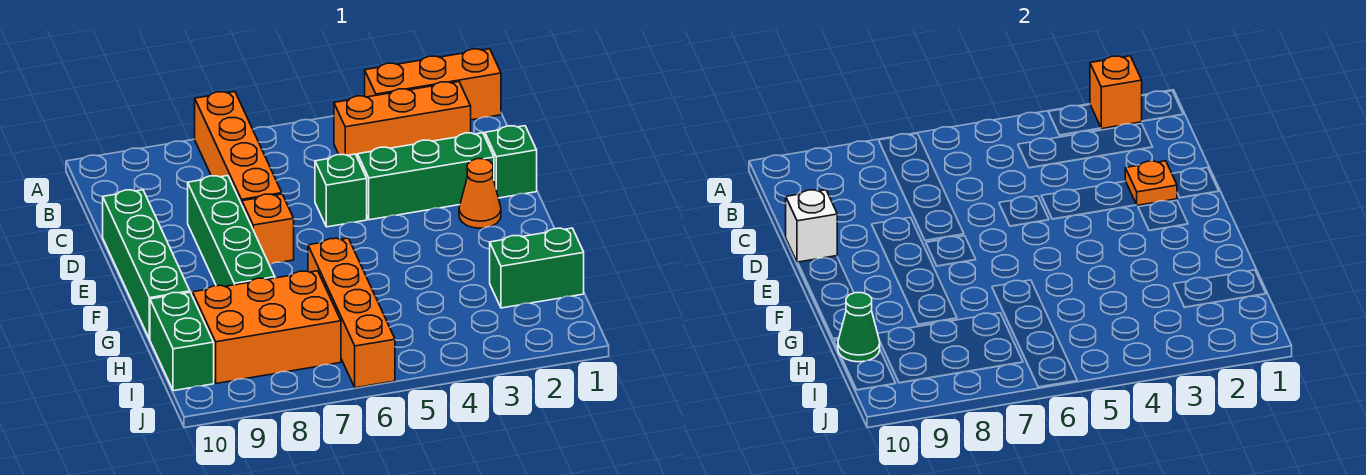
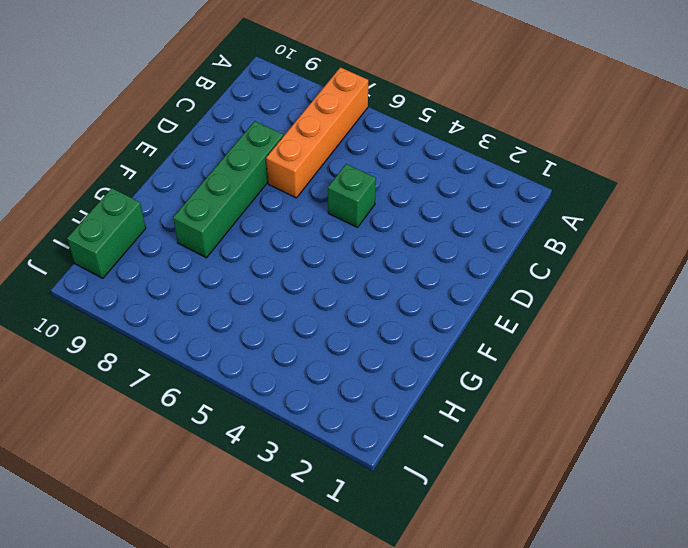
none -> orange 1x3 brick [365,49,501,120]
none -> orange 1x3 brick [334,82,471,158]
none -> green 1x1 brick [485,126,537,198]

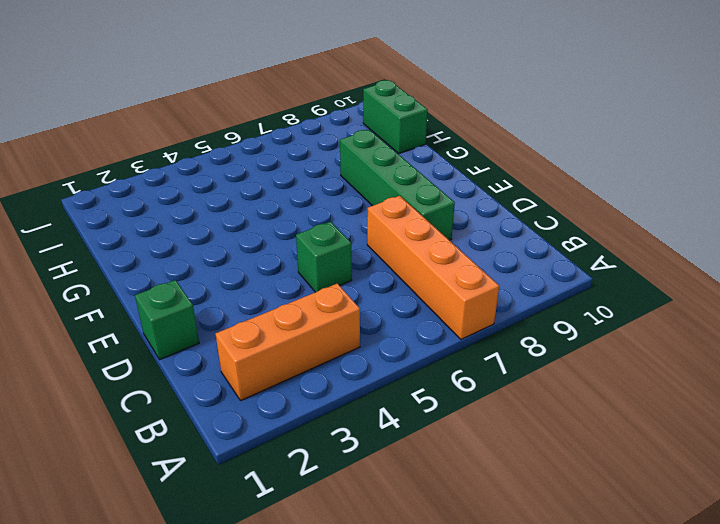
none -> orange 1x3 brick [365,49,501,120]
none -> green 1x3 brick [358,133,494,220]
none -> green 1x4 brick [103,190,190,339]

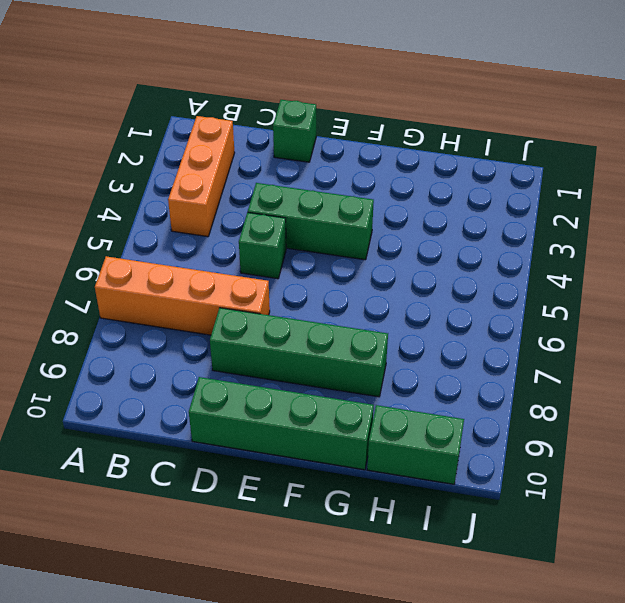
green 1x3 brick [248,183,374,260] -> green 1x3 brick turned to [358,133,494,220]
none -> orange 1x3 brick [365,49,501,120]
none -> orange 1x1 cone [459,159,501,228]
none -> orange 1x1 brick [242,194,294,264]

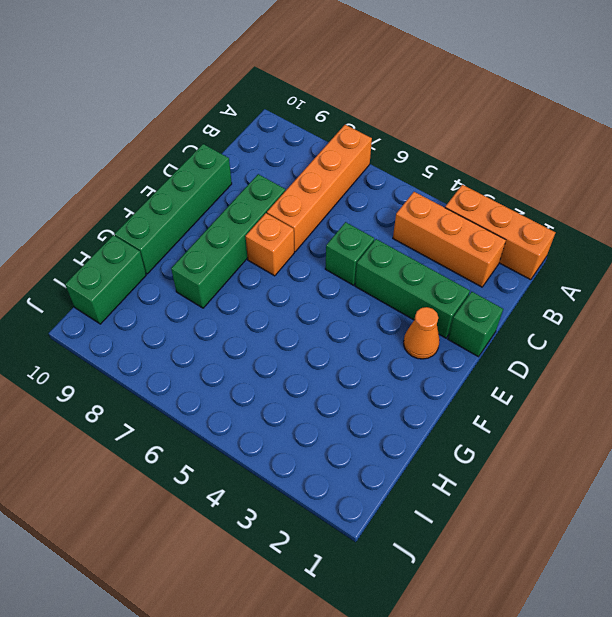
none -> orange 1x4 brick [308,238,395,388]
none -> green 1x2 brick [490,228,584,308]
none -> orange 2x3 brick [192,271,341,383]

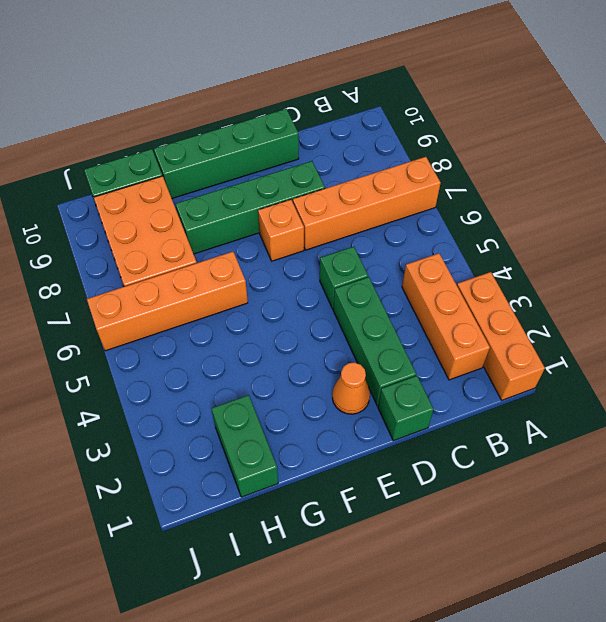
none -> orange 1x1 brick [1090,56,1142,129]
none -> orange 1x1 plate [1125,161,1177,205]
none -> white 1x1 brick [786,190,837,263]

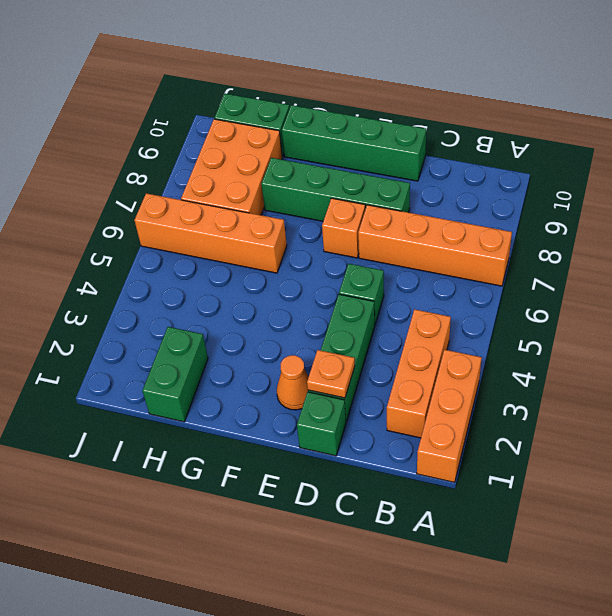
none -> orange 1x1 brick [1090,56,1142,129]
none -> white 1x1 brick [786,190,837,263]
none -> green 1x1 cone [838,293,880,362]

